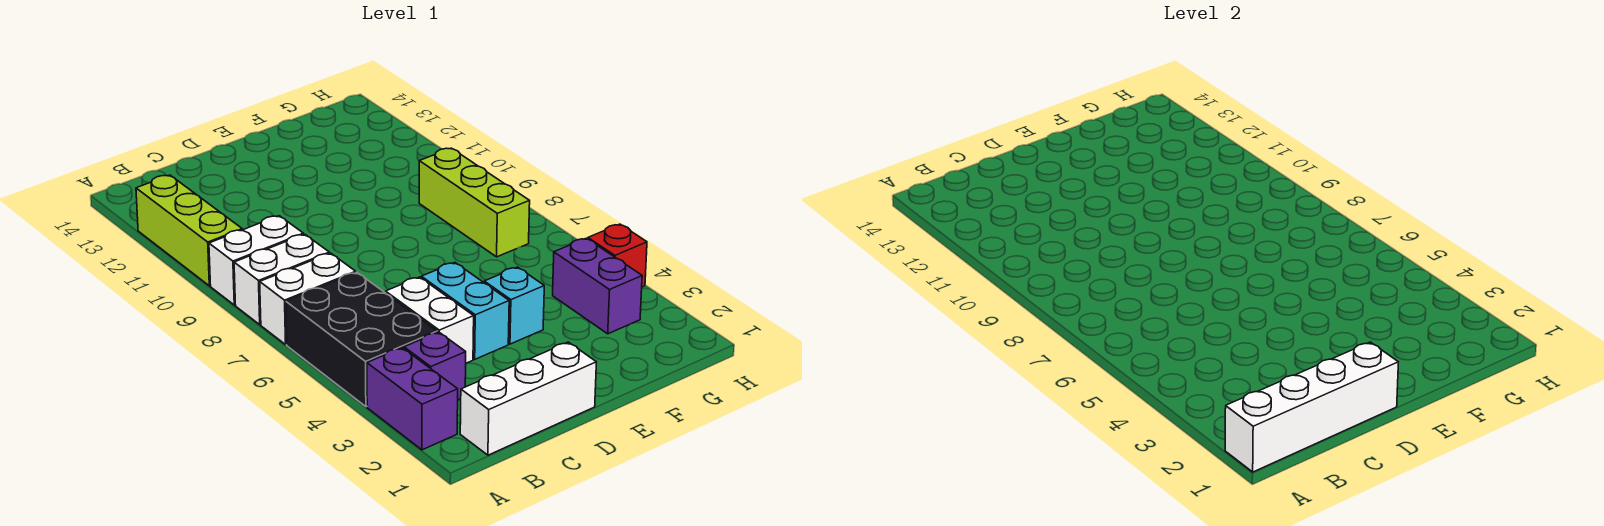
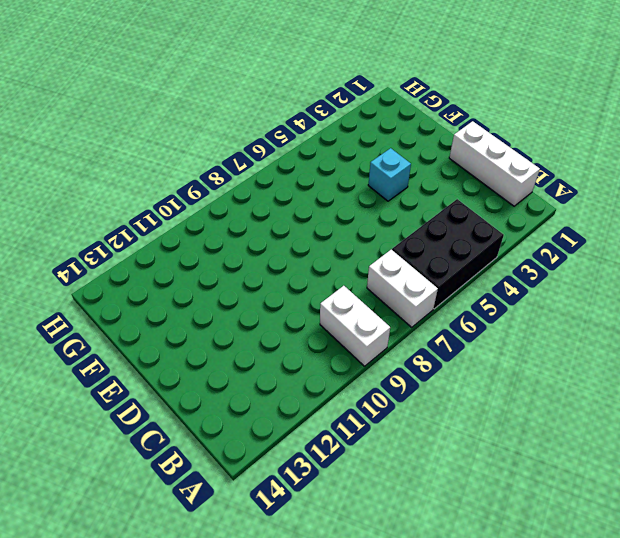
none -> purple 1x2 brick [367,348,458,450]
none -> white 1x2 brick [234,234,329,325]
none -> lime 1x3 brick [136,175,242,286]

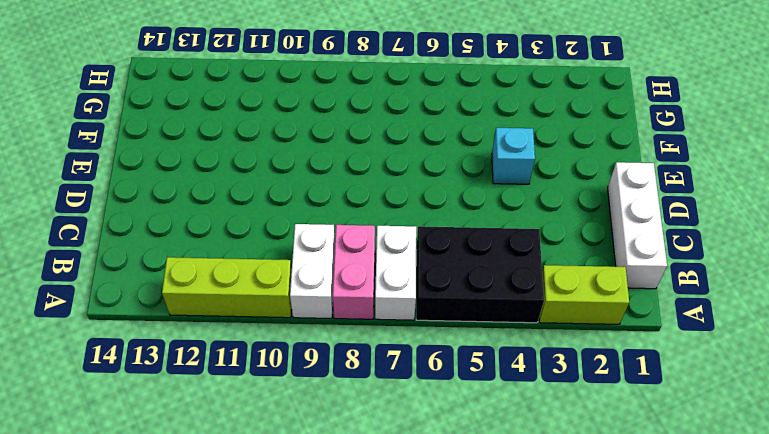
lime 1x2 brick [539,265,629,324] -> purple 1x2 brick [367,348,458,450]
pink 1x2 brick [333,225,375,319] -> white 1x2 brick [234,234,329,325]
none -> purple 1x1 brick [404,332,466,400]
none -> white 1x2 brick [386,277,474,363]
none -> cyan 1x2 brick [421,263,509,359]

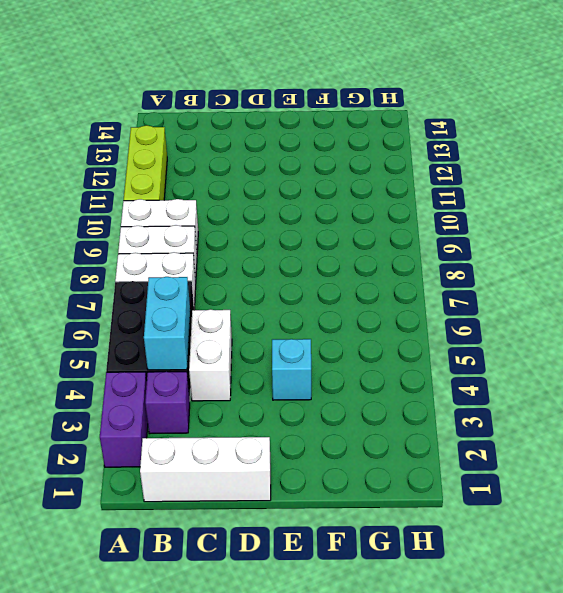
cyan 1x2 brick [144,277,190,370] -> cyan 1x2 brick moved to [421,263,509,359]
none -> purple 1x2 brick [553,238,642,334]
none -> lime 1x3 brick [419,148,530,257]
none -> red 1x1 brick [588,224,647,287]

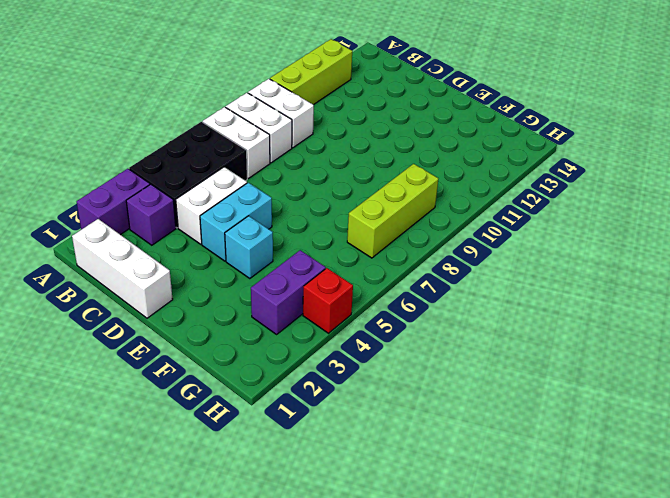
none -> white 1x4 brick [1225,342,1398,472]

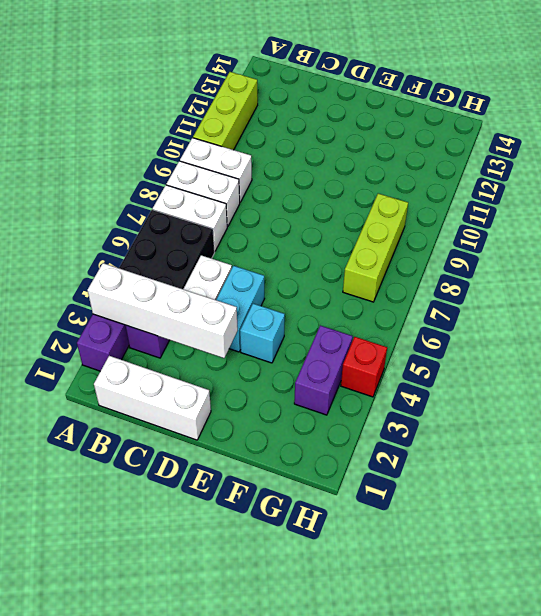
white 1x4 brick [87,263,238,358] -> white 1x4 brick moved to [1225,342,1398,472]

